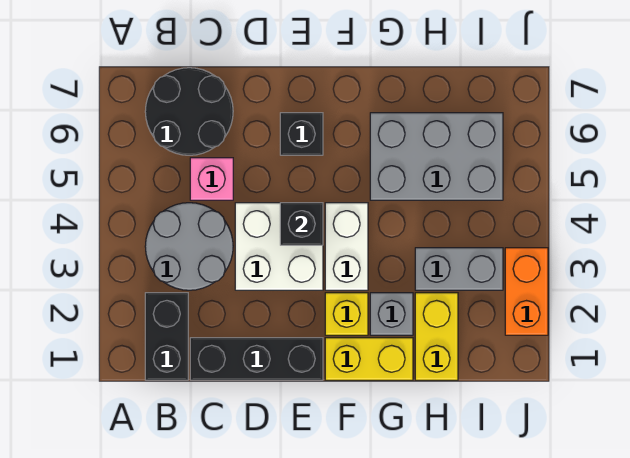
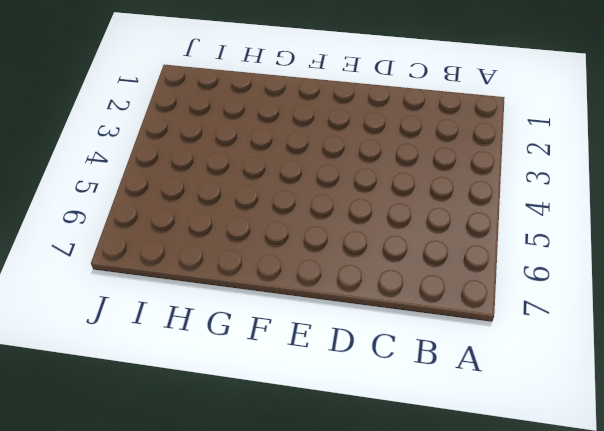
none -> black 1x2 brick [145,293,188,380]
none -> grey 2x2 round brick [145,203,233,290]
none -> black 2x2 round brick [145,68,233,155]

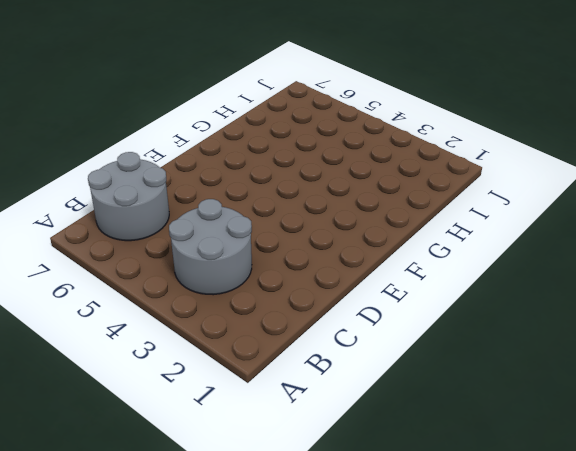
grey 2x2 round brick [88,152,169,241] -> black 2x2 round brick [145,68,233,155]
none -> black 1x2 brick [145,293,188,380]
none -> black 1x3 brick [190,338,323,380]
none -> pink 1x1 brick [190,158,233,200]

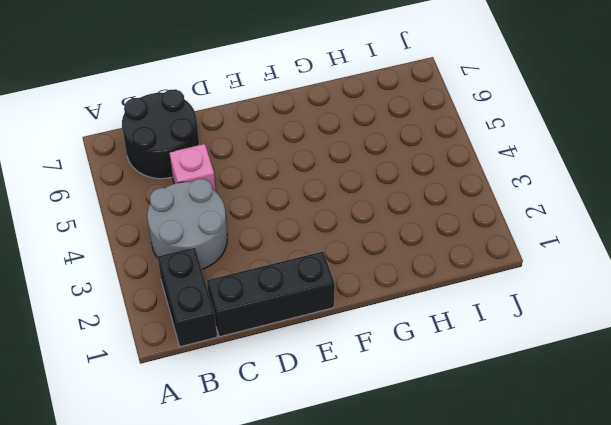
none -> white 2x2 brick [235,203,323,290]
none -> black 1x1 brick [280,113,323,155]
none -> yellow 1x2 brick [325,338,413,380]

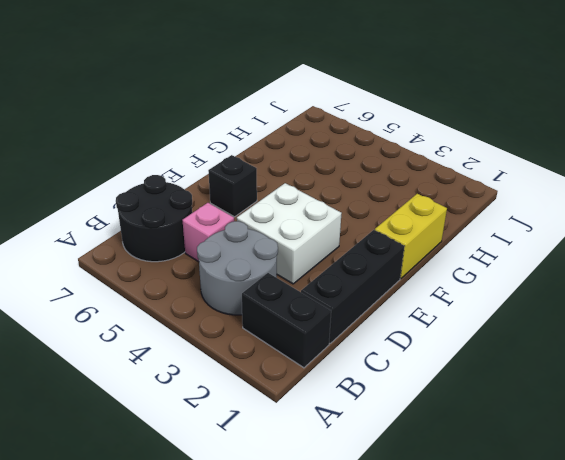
none -> yellow 1x1 brick [325,293,368,335]
none -> white 1x2 brick [325,203,368,290]
none -> grey 1x1 brick [370,293,413,335]

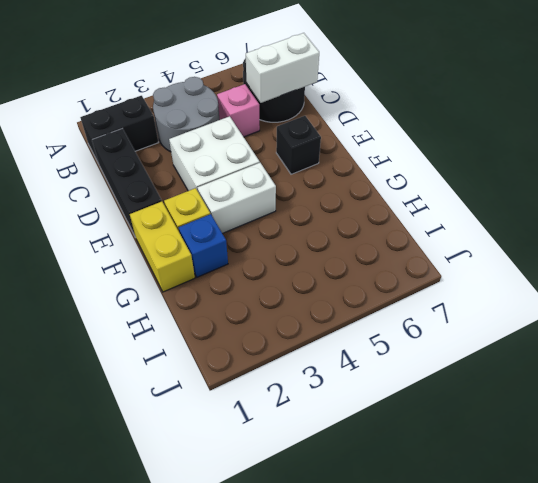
white 1x2 brick [246,33,319,103] -> none
blue 1x1 brick [179,214,228,277] -> grey 1x1 brick [370,293,413,335]
none -> grey 2x3 brick [370,113,503,200]
none -> yellow 1x2 brick [415,293,458,380]
none -> grey 1x2 brick [415,248,503,290]

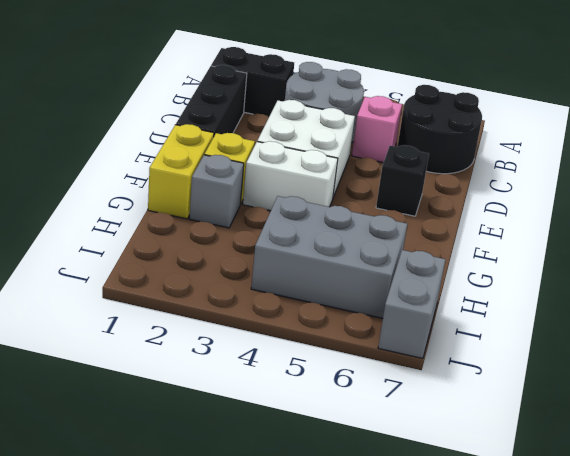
grey 2x3 brick [251,196,407,318] -> grey 2x3 brick turned to [370,113,503,200]
grey 1x2 brick [378,250,446,358] -> grey 1x2 brick moved to [415,248,503,290]
none -> yellow 1x2 brick [415,293,458,380]
none -> orange 1x2 brick [505,248,548,335]
none -> black 1x1 brick [280,203,323,245]

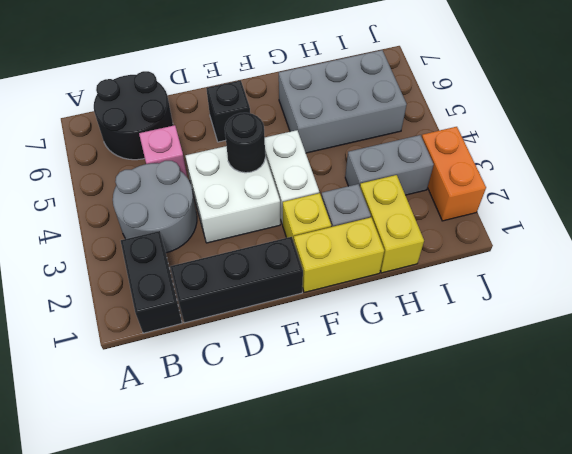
black 1x1 round brick [225,113,265,173] -> black 1x1 brick [280,203,323,245]

